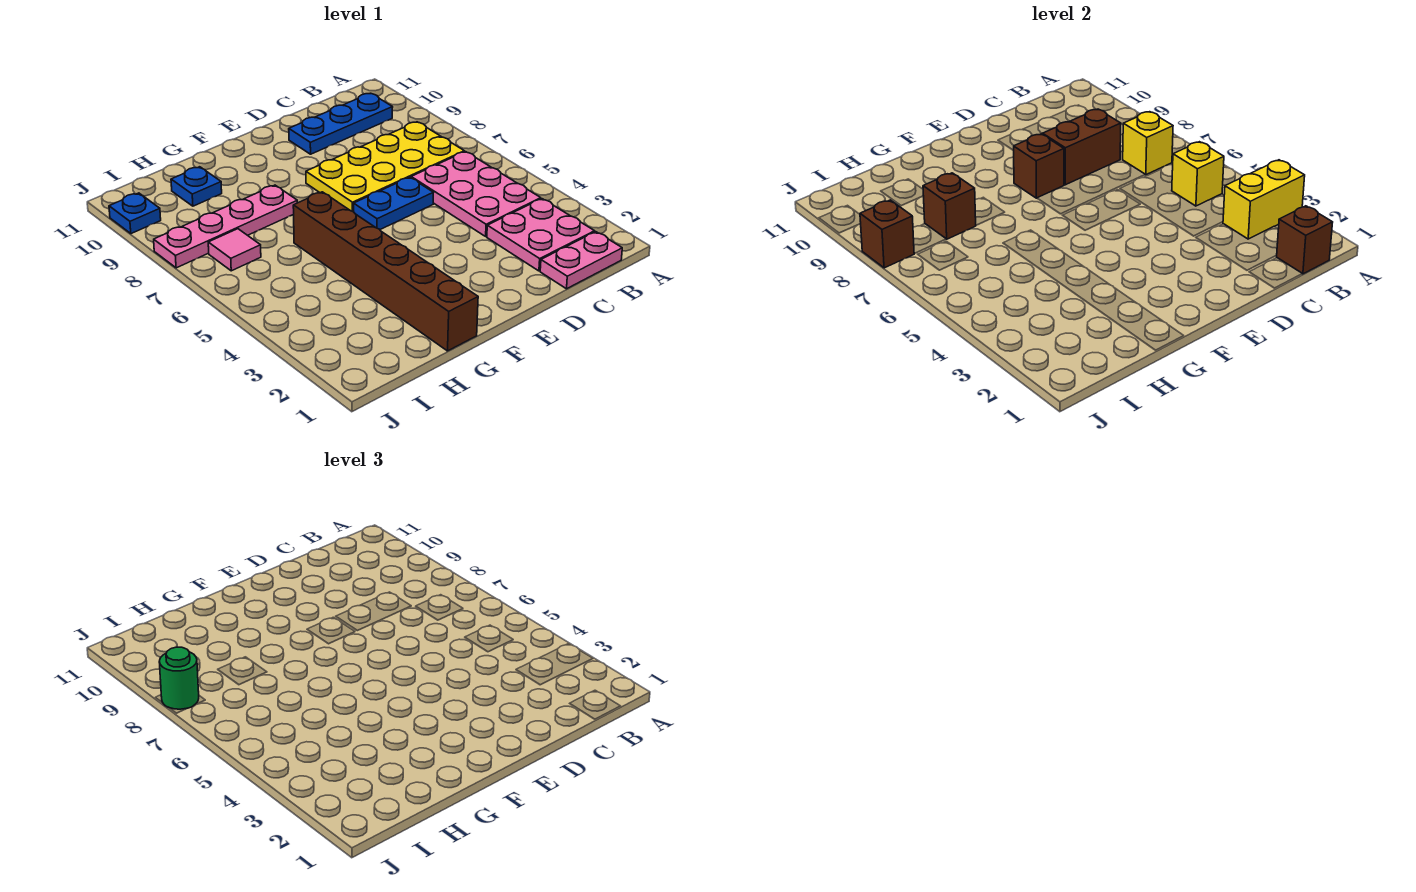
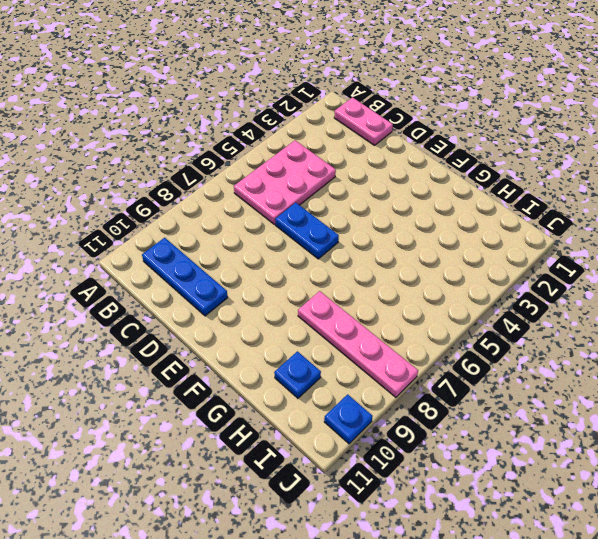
none -> pink 2x2 plate [487,199,595,271]
none -> yellow 2x4 plate [306,122,464,212]
none -> brown 1x6 brick [293,192,478,351]

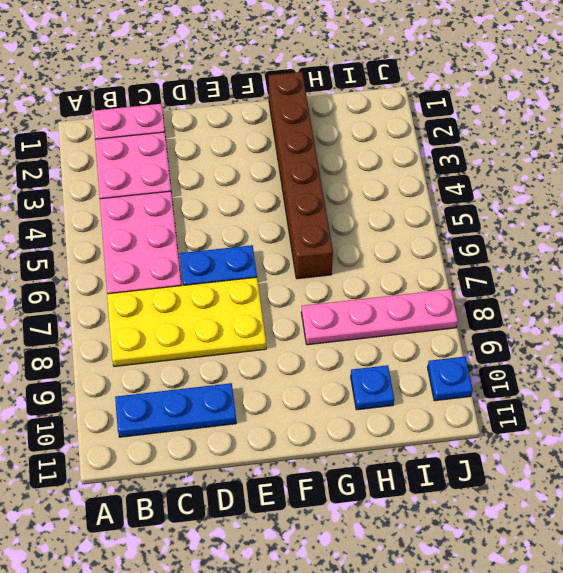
none -> pink 1x1 tile [208,229,261,271]
none -> yellow 1x2 brick [1223,160,1305,239]
none -> brown 1x1 brick [1276,206,1333,274]

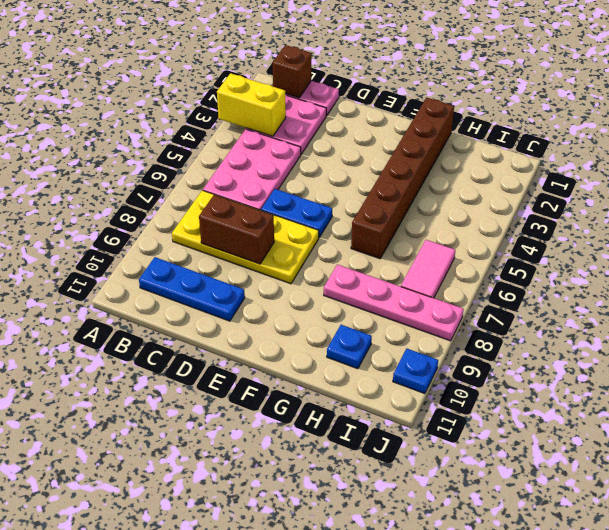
pink 1x2 tile [401,240,455,298] -> pink 1x1 tile [208,229,261,271]
none -> yellow 1x1 brick [1172,142,1224,206]
none -> yellow 1x1 brick [1123,112,1173,175]
none -> brown 1x1 brick [1013,134,1064,198]

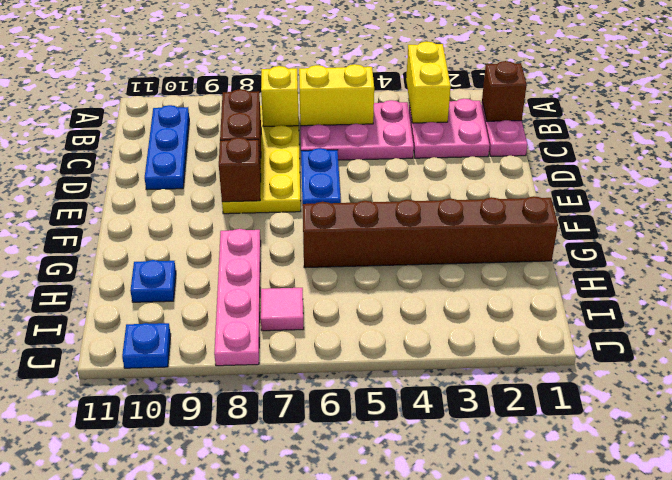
yellow 1x2 brick [299,64,374,126] -> yellow 1x1 brick [1172,142,1224,206]
none -> brown 1x1 brick [923,173,976,239]
none -> brown 1x1 brick [860,200,915,268]
none -> green 1x1 round brick [159,647,199,709]

